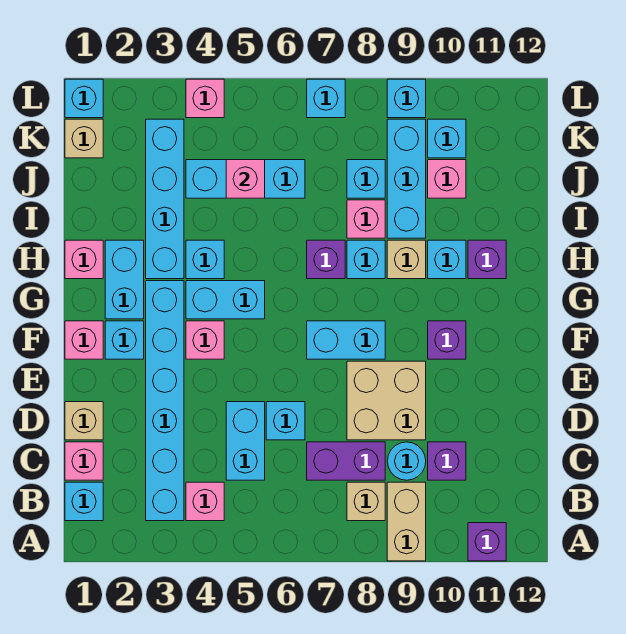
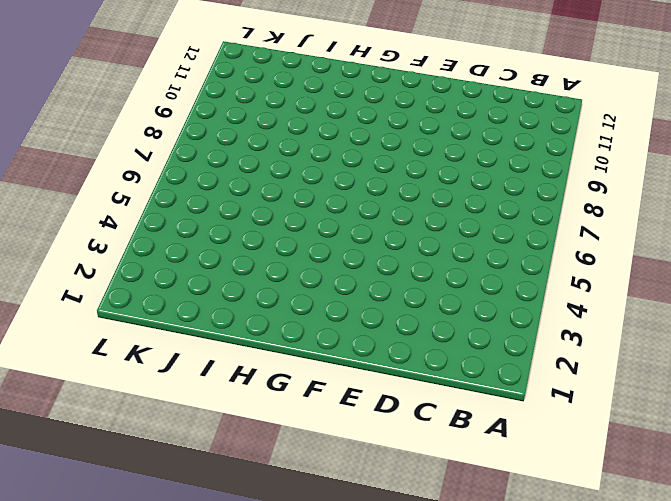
none -> tan 1x2 brick [387,482,426,561]
none -> purple 1x1 brick [468,523,506,561]
none -> cyan 1x1 brick [65,482,103,521]
none -> cyan 1x6 brick [146,281,184,521]

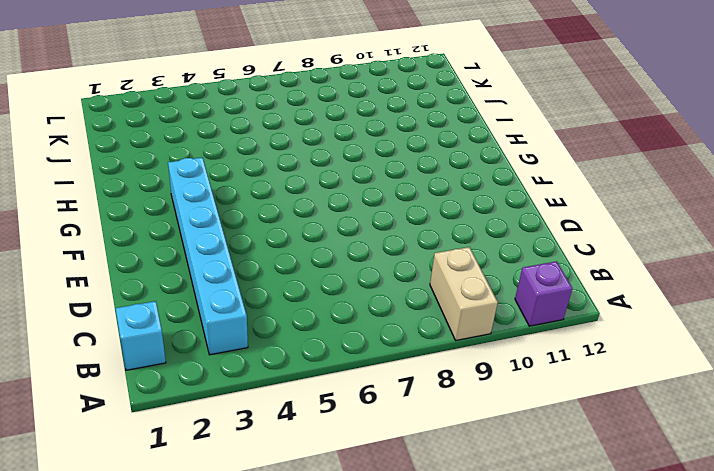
none -> pink 1x1 brick [186,482,224,521]
none -> tan 1x1 brick [347,482,385,521]
none -> pink 1x1 brick [65,442,103,480]
none -> cyan 1x2 brick [226,402,265,480]

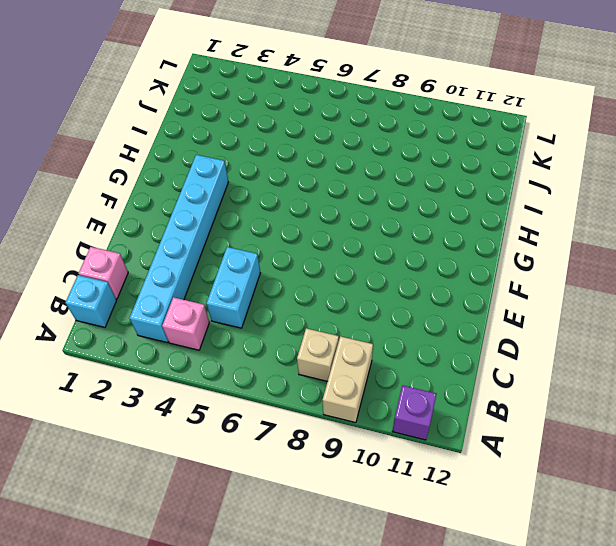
none -> purple 1x2 brick [307,442,385,480]
none -> cyan 1x1 round brick [387,442,426,480]
none -> purple 1x1 brick [428,442,466,480]
none -> tan 1x1 brick [65,402,103,440]

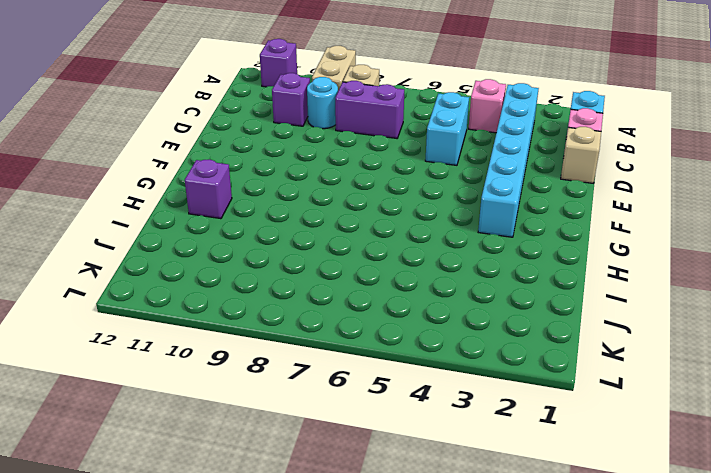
none -> cyan 1x1 brick [266,402,305,440]
none -> tan 2x2 brick [347,361,426,440]
none -> pink 1x1 brick [65,321,103,359]
none -> cyan 1x1 brick [105,321,144,359]

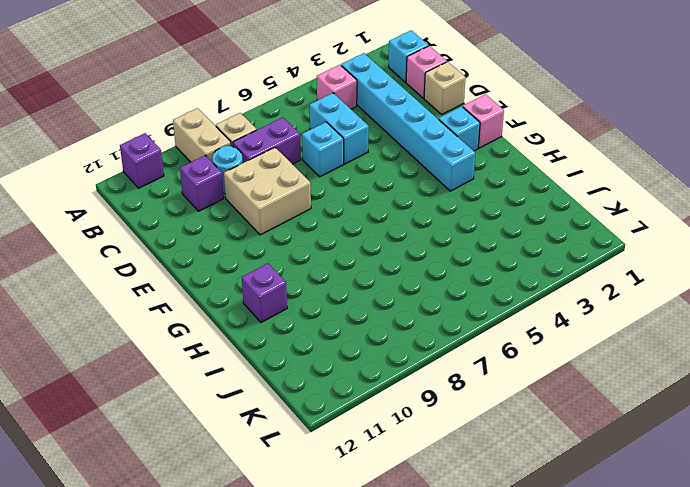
none -> pink 1x1 brick [186,321,224,359]
none -> cyan 1x2 brick [307,321,385,359]
none -> purple 1x1 brick [428,321,466,359]
none -> cyan 1x2 brick [105,240,144,319]

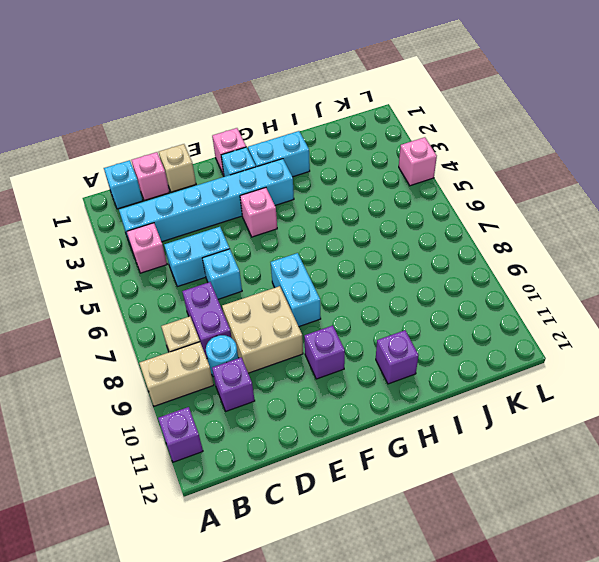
none -> cyan 1x2 brick [186,281,265,319]
none -> pink 1x1 brick [65,240,103,279]
none -> cyan 1x4 brick [146,119,184,279]
none -> cyan 1x1 brick [186,240,224,279]

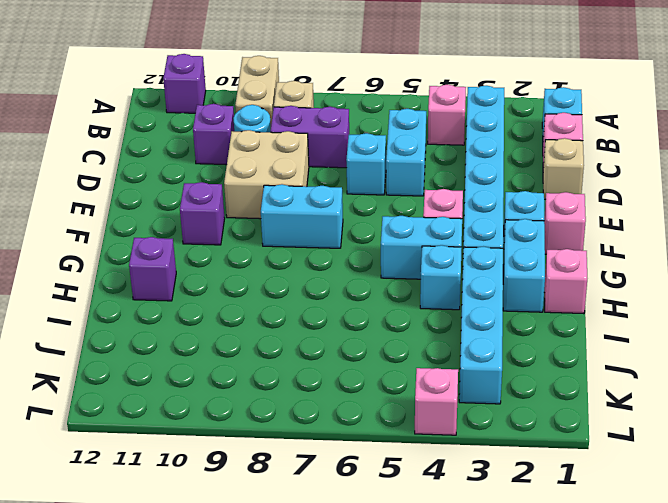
none -> purple 1x1 brick [307,240,345,279]
none -> cyan 1x1 brick [347,240,385,279]
none -> tan 1x1 brick [387,240,426,279]
none -> cyan 1x1 brick [428,240,466,279]

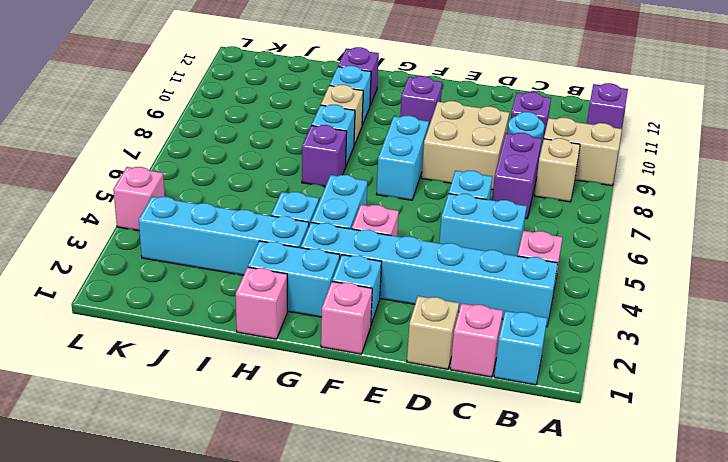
none -> pink 1x1 brick [347,200,385,238]
none -> cyan 1x3 brick [387,119,426,238]
none -> cyan 1x3 brick [186,160,305,198]
none -> cyan 1x1 brick [347,160,385,198]

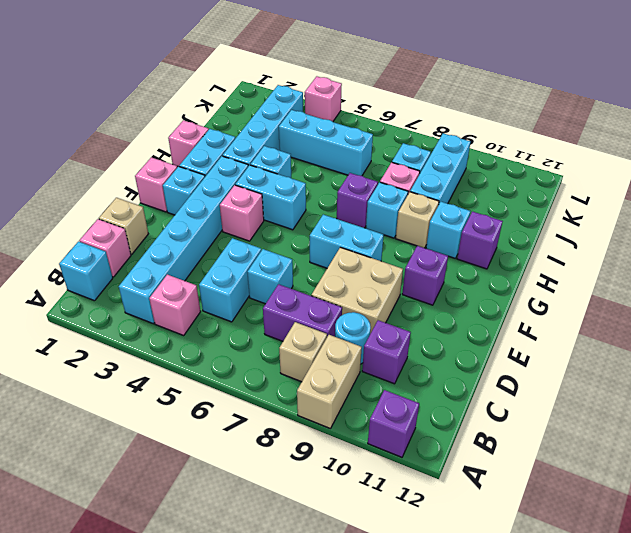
none -> pink 1x1 brick [428,160,466,198]
none -> tan 1x1 brick [65,119,103,158]
none -> cyan 1x1 brick [428,119,466,158]
none -> cyan 1x1 brick [65,79,103,118]

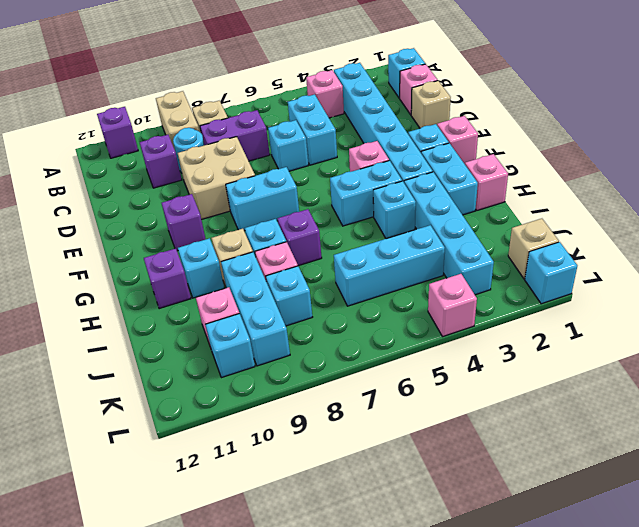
none -> cyan 1x1 brick [307,79,345,118]
none -> cyan 1x1 brick [387,79,426,118]
none -> pink 1x1 brick [226,160,265,198]

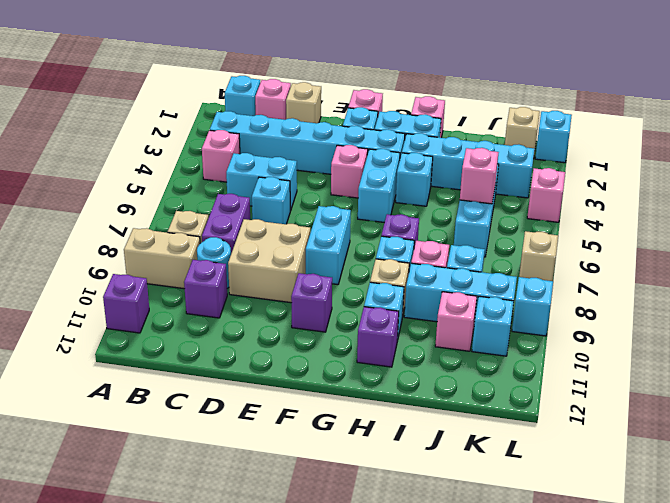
tan 1x1 brick [519,231,558,281] -> cyan 1x1 brick [307,79,345,118]

